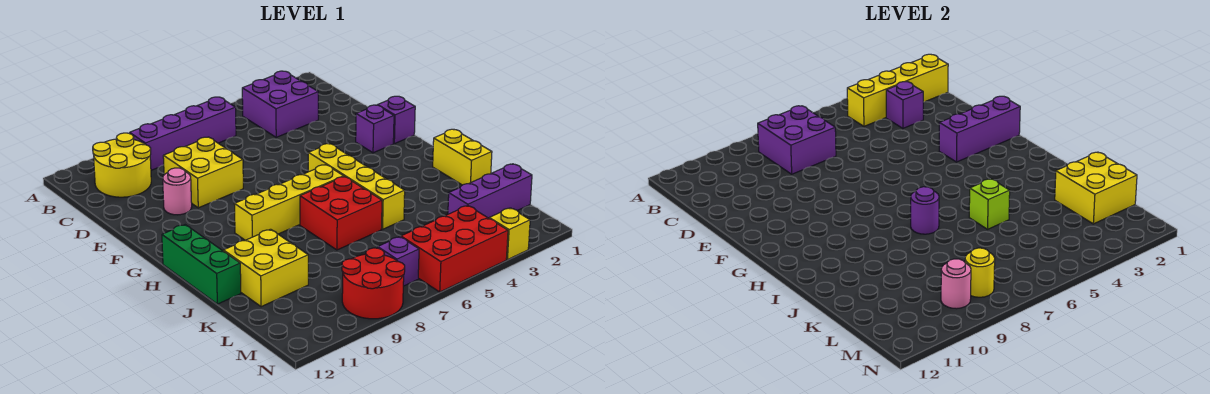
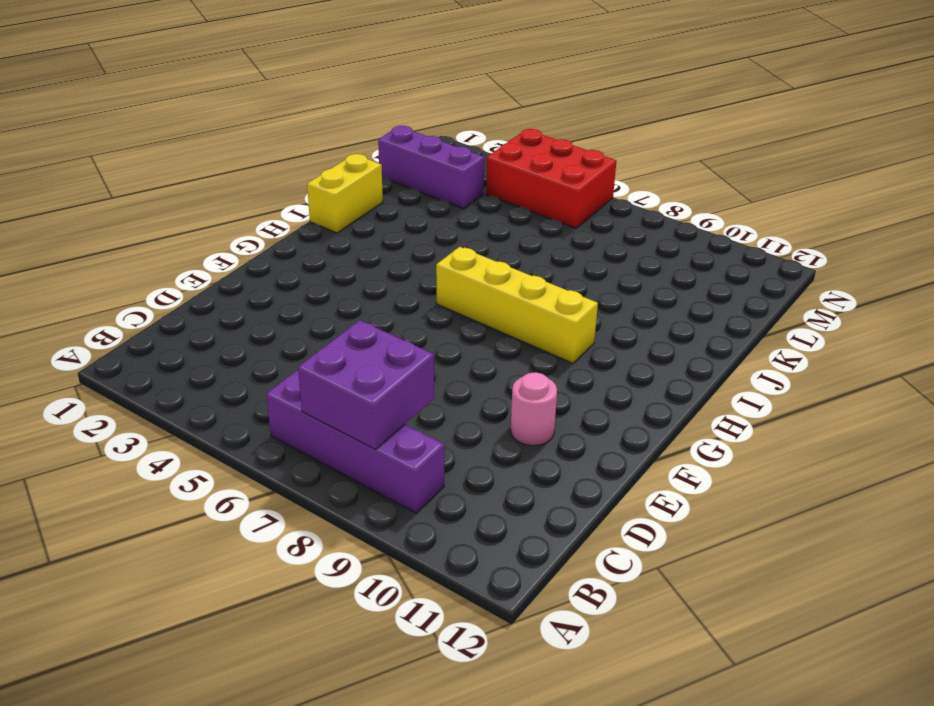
none -> purple 2x2 brick [242,71,318,137]
none -> yellow 2x2 round brick [93,133,151,197]
none -> yellow 2x2 brick [163,137,243,208]

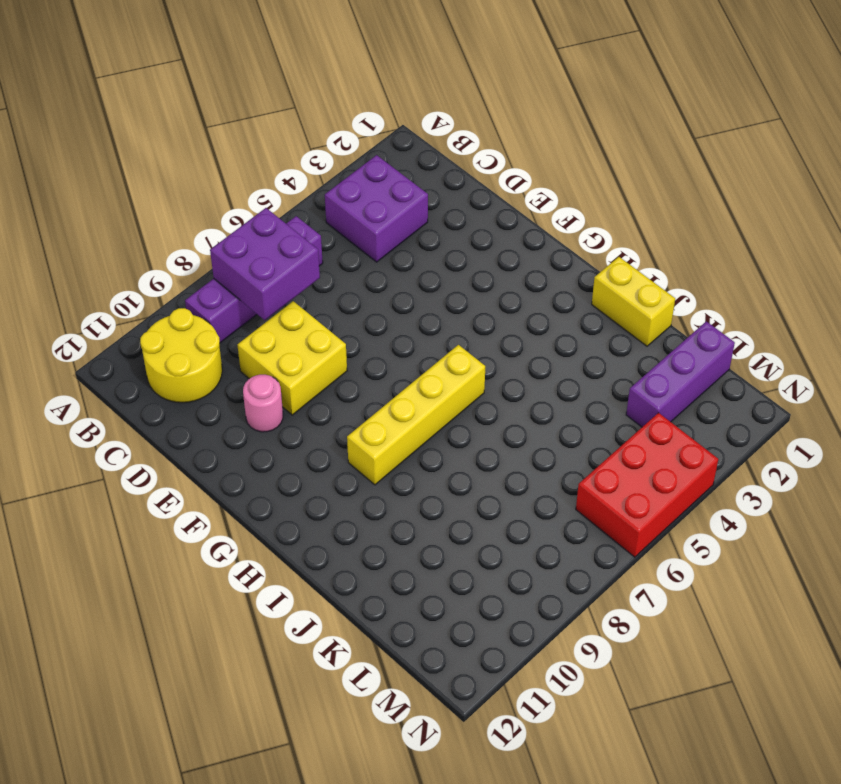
none -> purple 1x1 brick [378,96,415,144]
none -> purple 1x1 brick [356,105,394,153]
none -> yellow 1x4 brick [308,144,405,229]

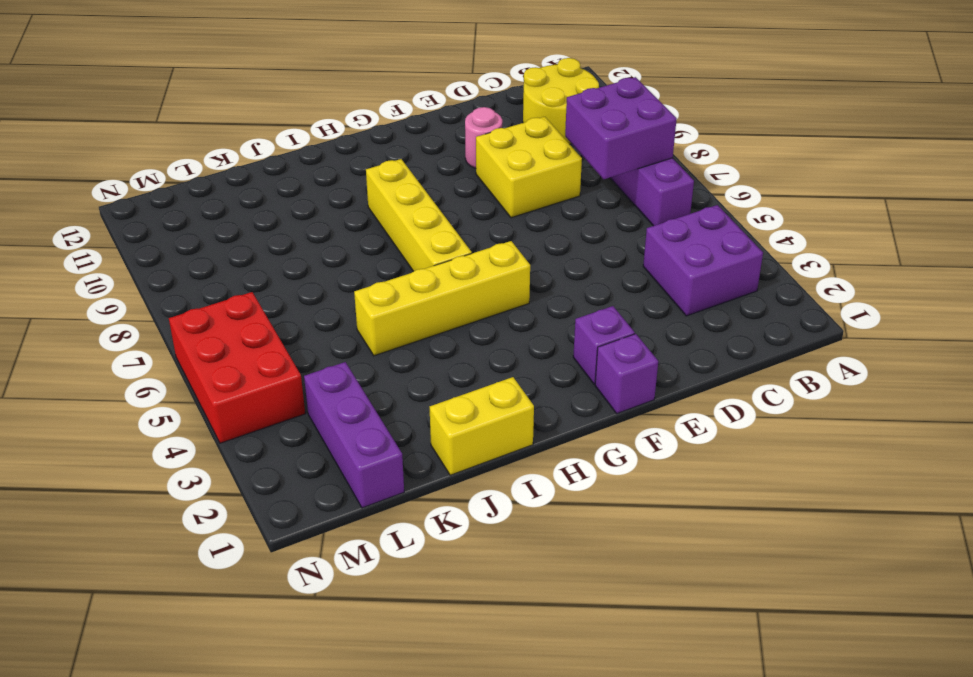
none -> green 1x3 brick [162,225,241,304]
none -> red 2x2 brick [300,177,382,250]
none -> yellow 2x2 brick [223,229,308,307]

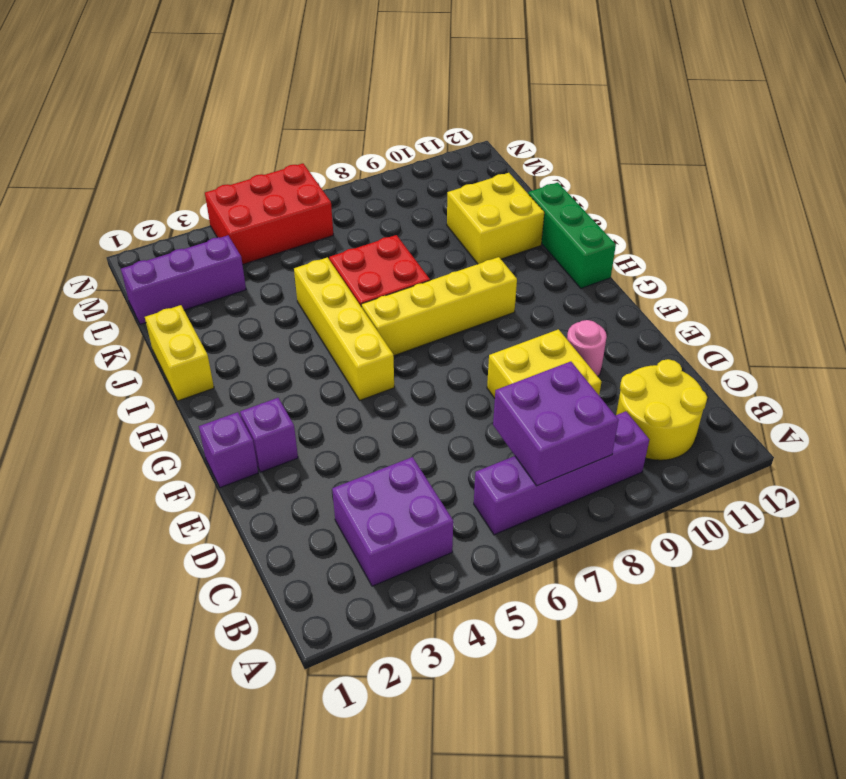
none -> purple 1x1 brick [378,237,419,286]
none -> red 2x2 round brick [342,248,405,319]
none -> yellow 1x1 brick [489,208,530,260]

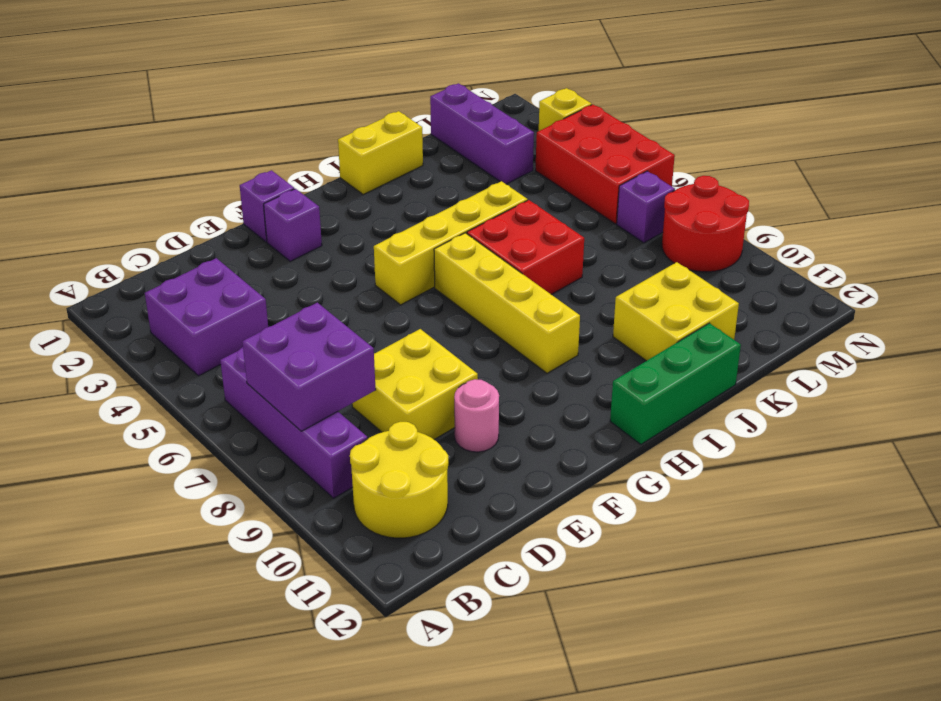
none -> yellow 1x4 brick [847,54,948,126]
none -> purple 1x1 brick [886,82,923,128]
none -> purple 1x3 brick [939,96,1020,162]

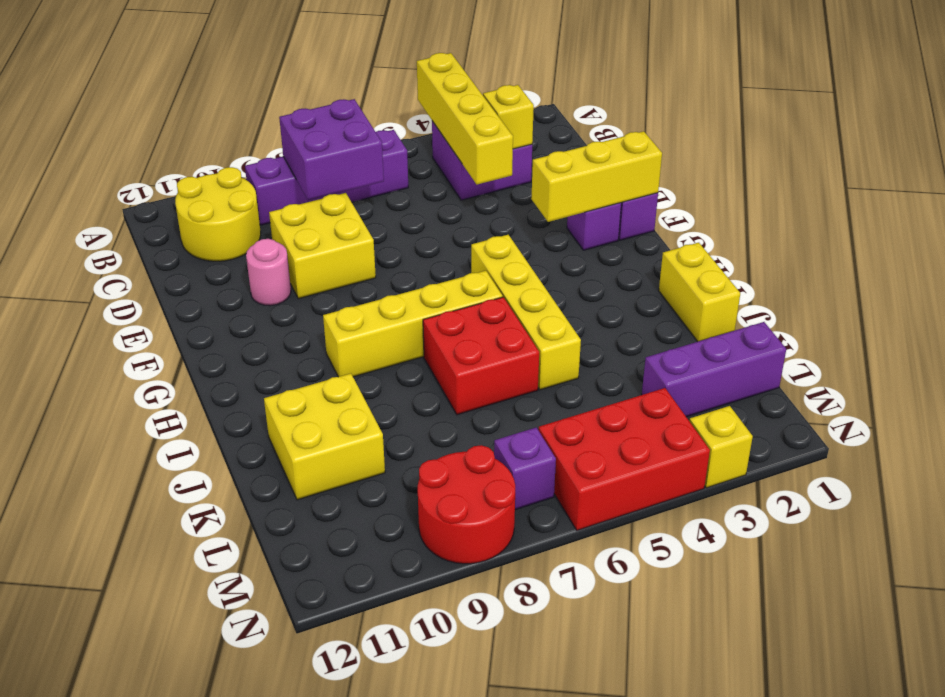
yellow 1x4 brick [417,53,513,184] -> yellow 1x4 brick turned to [847,54,948,126]
yellow 1x1 brick [483,85,534,149] -> purple 1x1 brick [886,82,923,128]
yellow 1x3 brick [531,131,662,222] -> purple 1x3 brick [939,96,1020,162]
none -> green 1x3 brick [162,225,241,304]
none -> purple 1x1 round brick [911,187,939,234]
none -> lime 1x1 brick [969,179,1010,229]

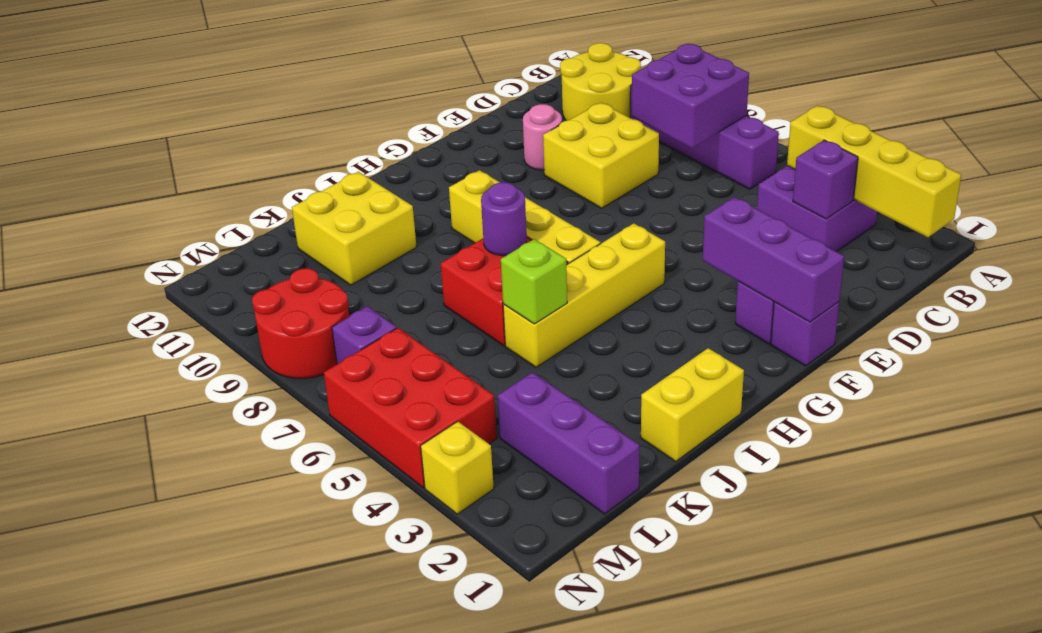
none -> green 1x3 brick [162,225,241,304]
none -> yellow 2x2 brick [1055,152,1137,224]
none -> yellow 1x1 round brick [965,248,995,297]

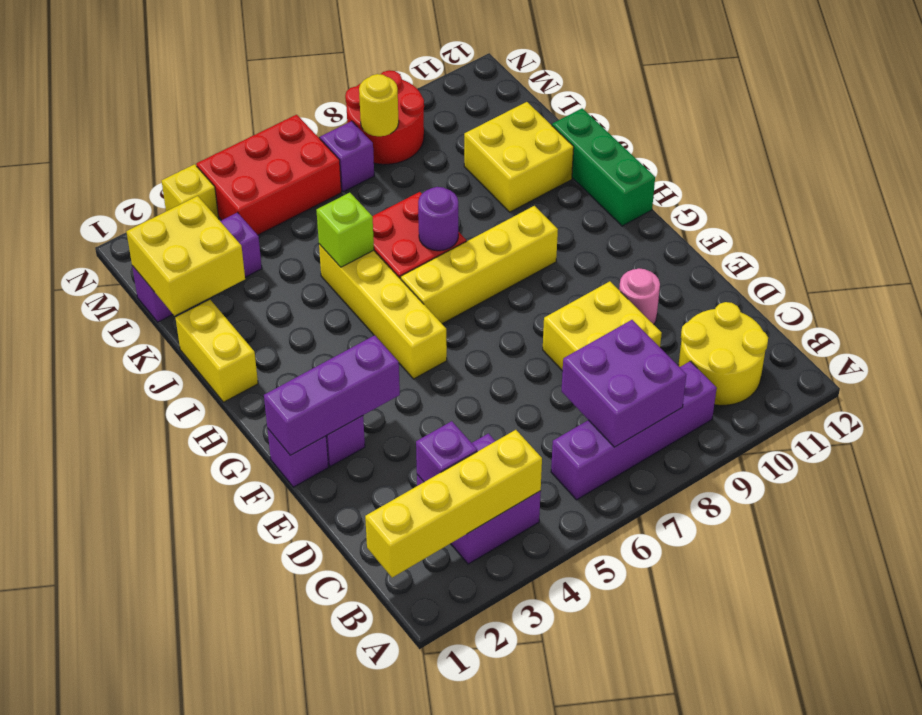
none -> pink 1x1 round brick [941,259,971,309]

